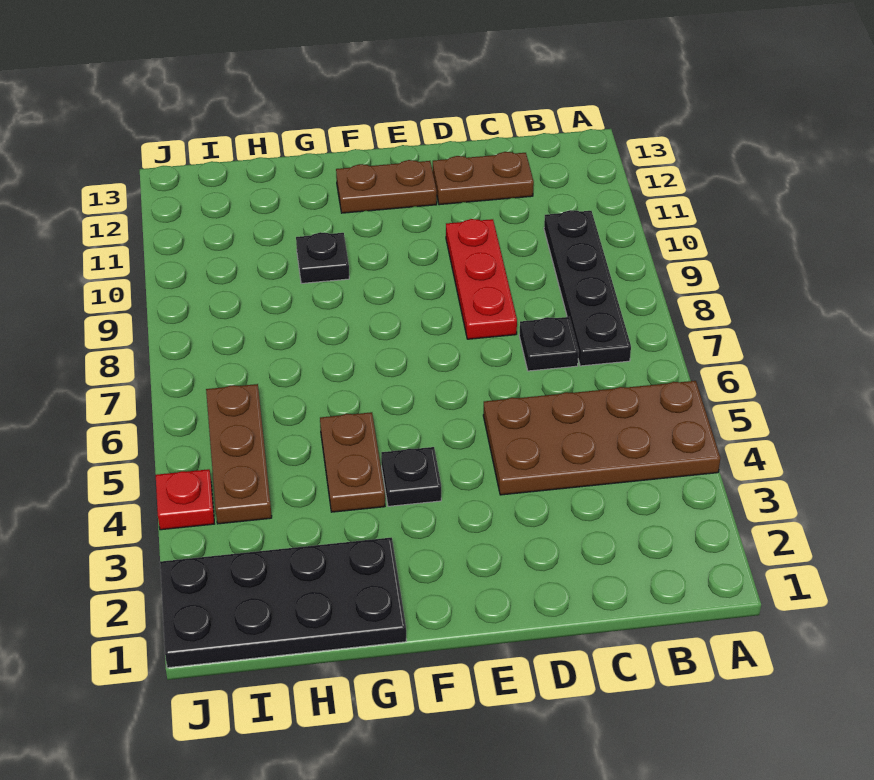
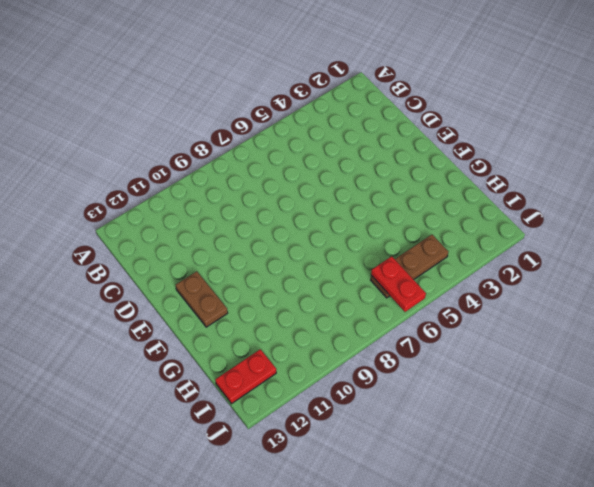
red 1x2 plate [371,256,426,312] -> none
red 1x2 plate [215,349,276,404] -> none
none -> brown 2x4 plate [483,381,720,495]
none -> black 1x4 plate [544,210,631,366]
none -> black 1x1 plate [519,317,579,371]

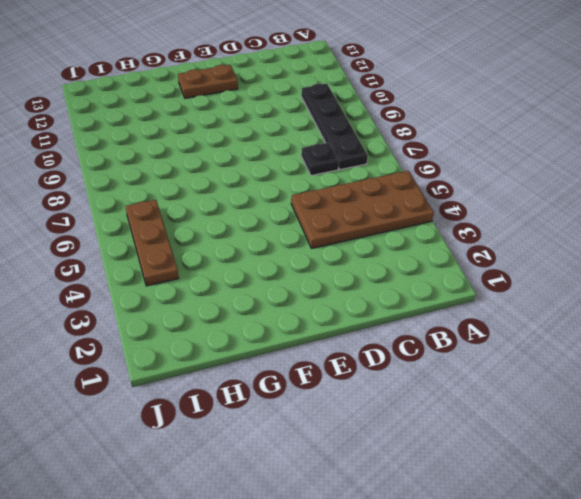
none -> brown 1x2 plate [433,152,534,205]
none -> red 1x3 plate [446,219,517,339]
none -> black 1x1 plate [381,447,441,506]

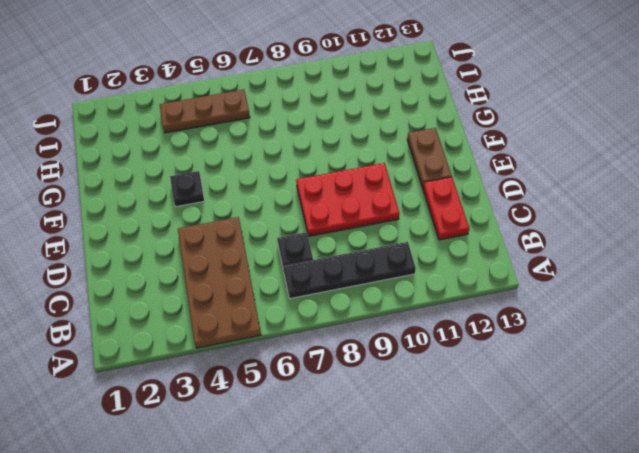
red 1x2 plate [423,177,469,240] -> brown 1x2 plate [433,152,534,205]
red 2x3 plate [296,163,399,236] -> red 1x3 plate [446,219,517,339]
none -> black 2x4 plate [160,537,406,668]
none -> brown 1x2 plate [320,412,385,512]
none -> black 1x1 plate [296,232,349,283]

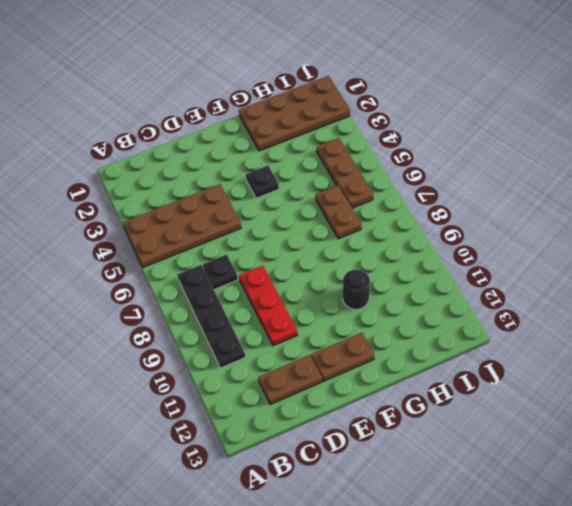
brown 2x4 plate [239,76,350,151] -> black 2x4 plate [160,537,406,668]
black 1x1 round brick [343,270,370,309] -> black 1x1 plate [296,232,349,283]
brown 1x2 plate [316,185,361,239] -> brown 1x2 plate moved to [320,412,385,512]
none -> red 1x1 plate [156,469,214,530]

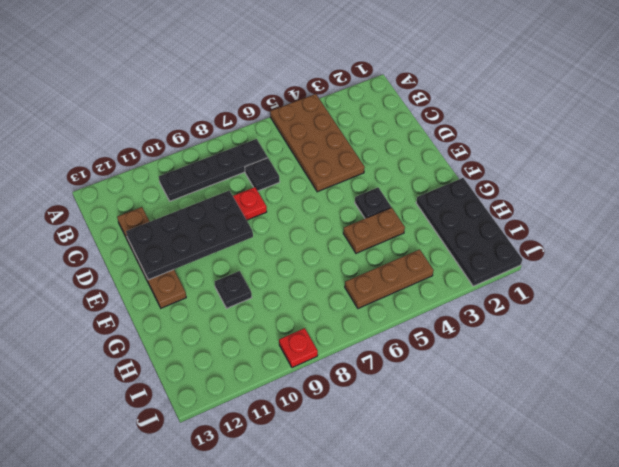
black 2x4 plate [126,191,253,280] -> none
red 1x1 plate [279,328,318,368] -> red 1x1 plate moved to [156,469,214,530]

